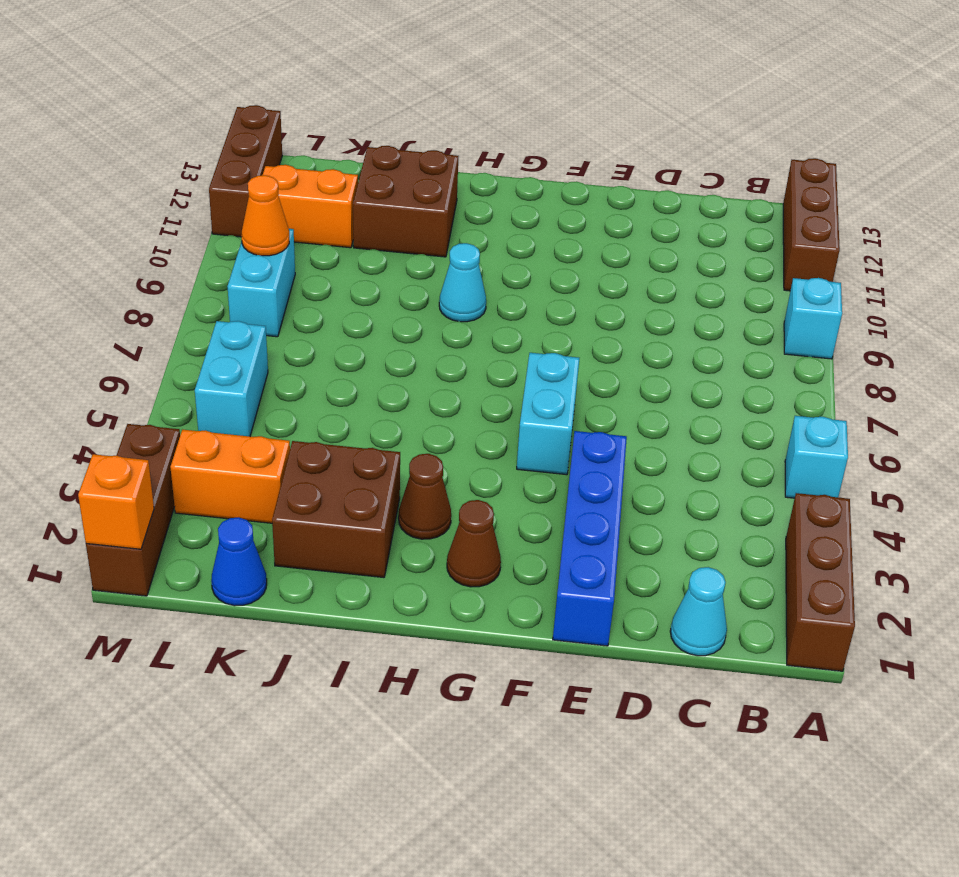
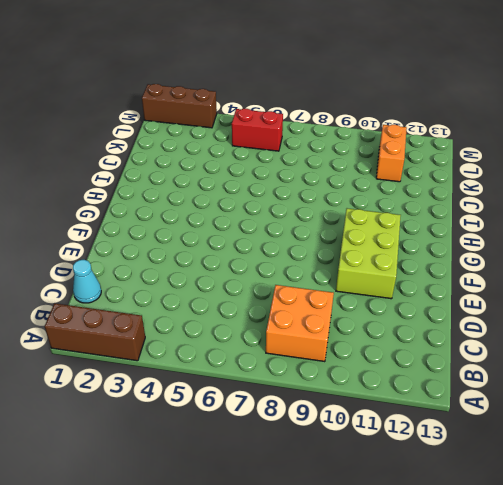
orange 2x2 brick [266,285,334,362] -> none
lime 2x3 brick [336,208,401,299] -> none
red 1x2 brick [232,109,283,151] -> cyan 1x2 brick [195,321,268,436]
none -> cyan 1x1 brick [785,416,848,498]
none -> cyan 1x1 brick [784,278,842,359]
none -> brown 1x3 brick [783,158,840,291]

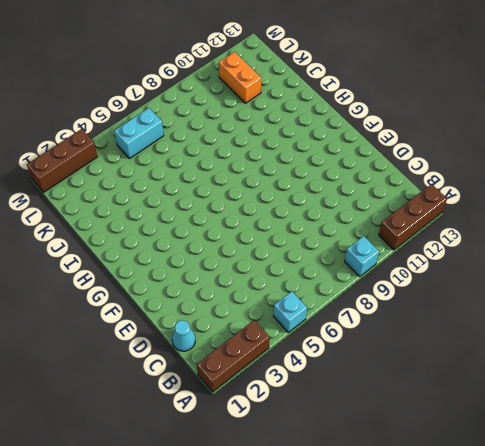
none -> blue 1x4 brick [553,431,627,646]
none -> cyan 1x2 brick [517,353,579,475]
none -> brown 1x1 cone [447,500,501,587]

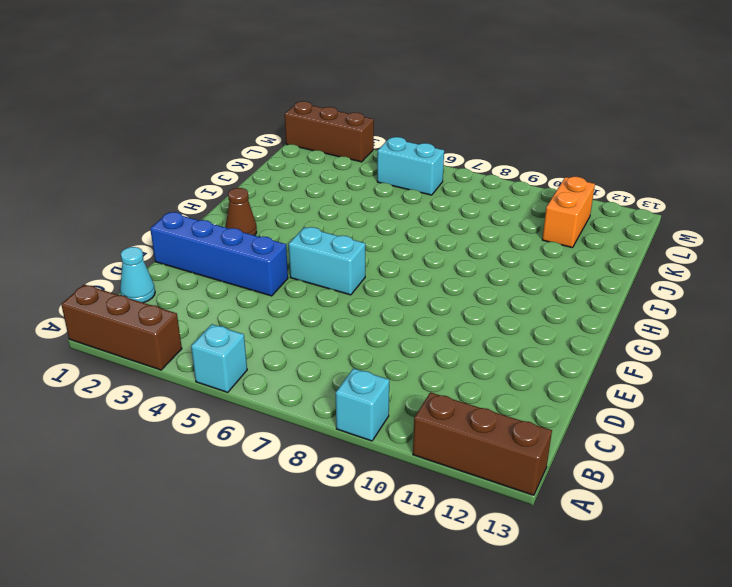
none -> brown 1x1 cone [399,454,451,539]
none -> cyan 1x1 cone [439,243,486,322]
none -> brown 2x2 brick [272,441,400,578]

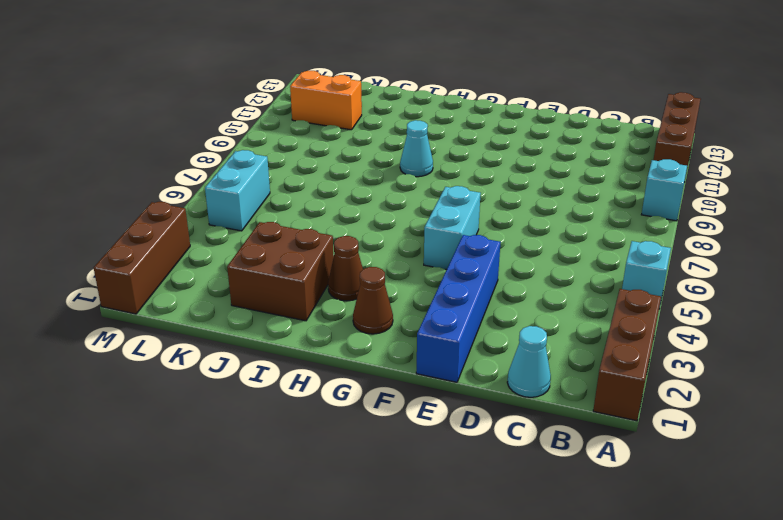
none -> brown 2x2 brick [353,146,458,257]
none -> blue 1x1 cone [211,517,267,606]
none -> orange 1x2 brick [170,430,290,523]

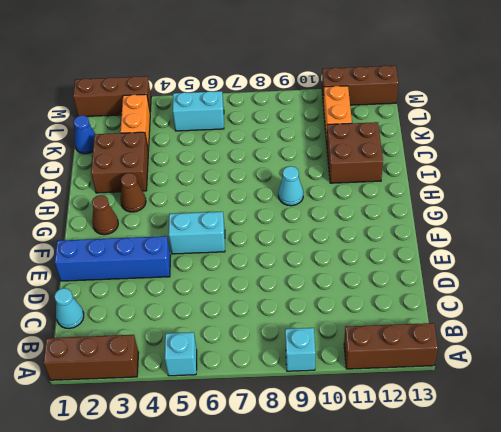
none -> cyan 1x2 brick [227,229,295,337]
none -> orange 1x1 cone [242,175,289,256]
none -> orange 1x1 brick [78,454,154,549]

